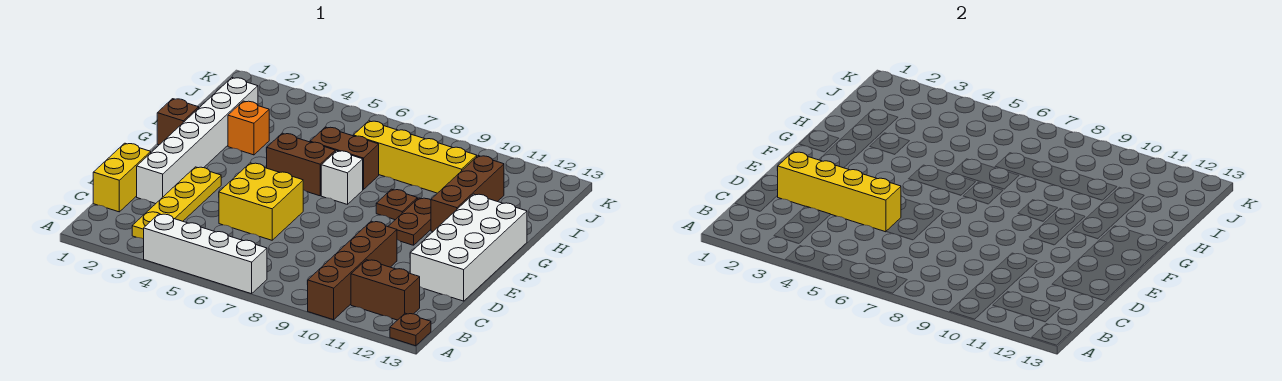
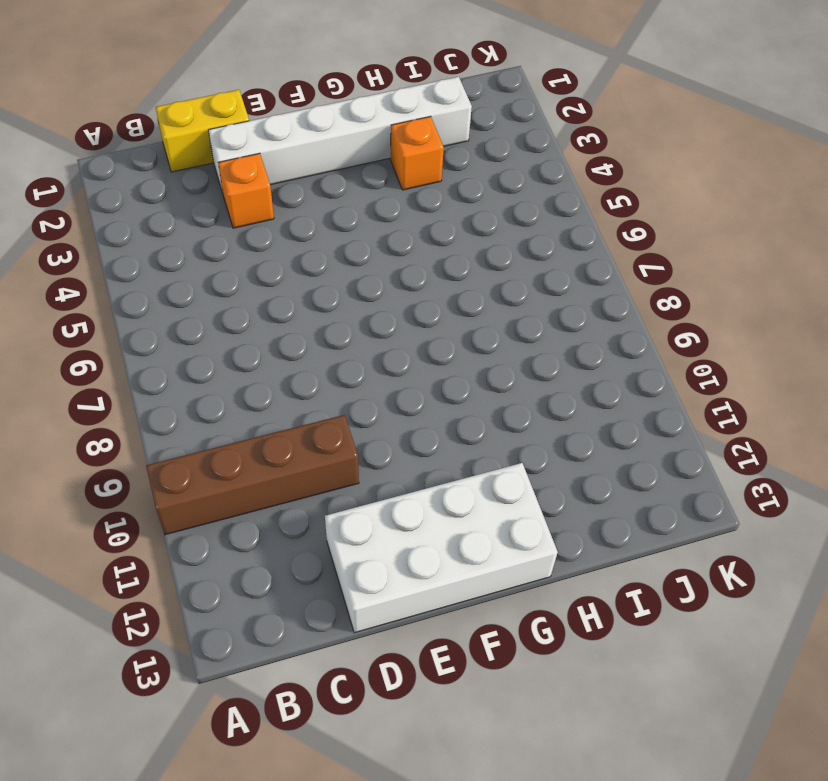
orange 1x1 brick [218,153,274,228] -> yellow 1x4 plate [132,167,221,239]
none -> white 1x4 brick [144,214,267,294]
none -> brown 1x1 plate [390,313,431,346]
none -> brown 1x2 brick [351,260,420,320]

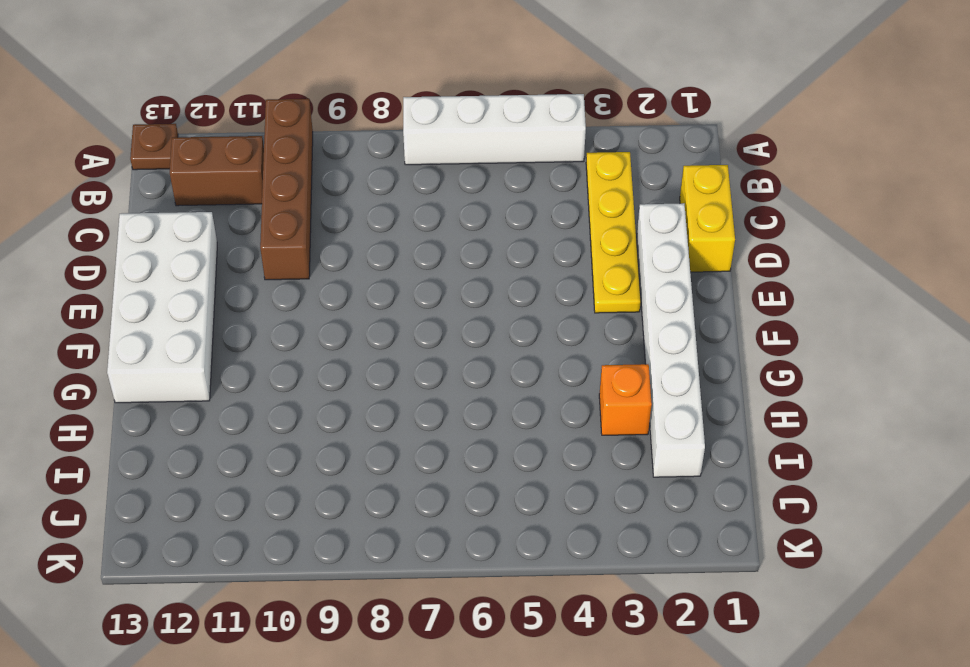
none -> yellow 2x2 brick [219,163,303,240]
none -> brown 1x2 plate [388,198,431,245]
none -> brown 1x1 brick [157,99,199,145]

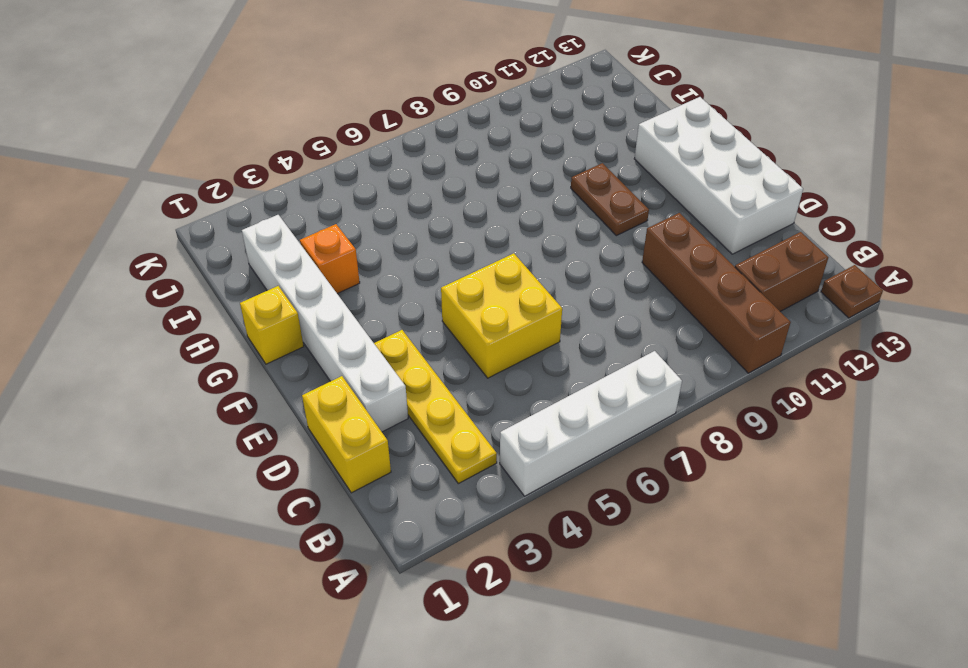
yellow 1x1 brick [240,286,304,364] -> brown 1x1 brick [157,99,199,145]
none -> brown 1x2 brick [267,133,335,196]
none -> white 1x1 brick [321,151,363,204]
none -> brown 1x1 plate [376,189,417,220]

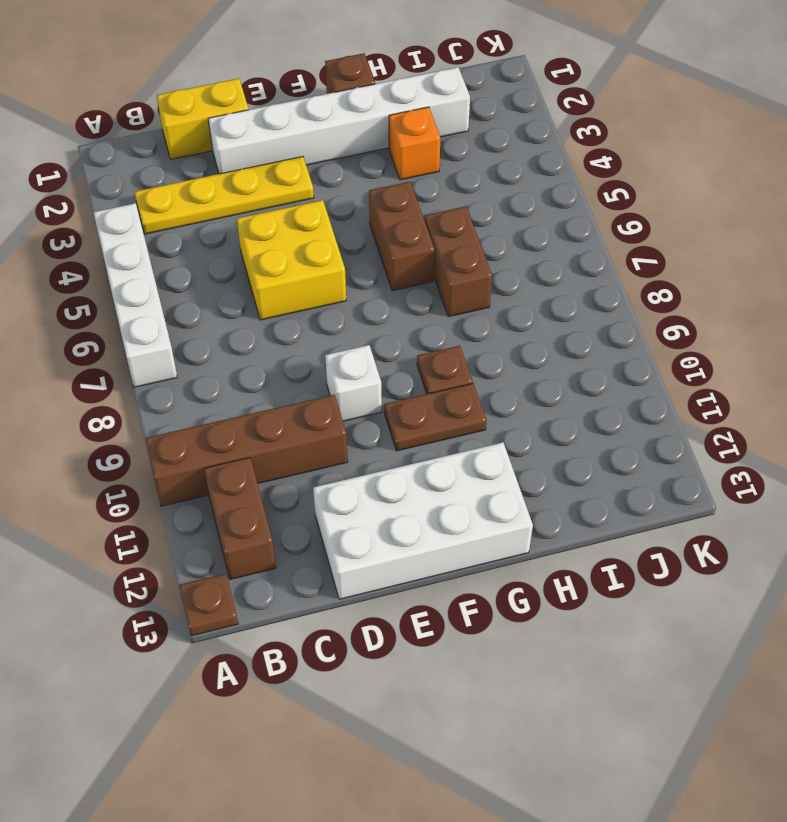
white 1x1 brick [325,345,382,421] -> white 1x1 brick moved to [321,151,363,204]
none -> brown 1x3 brick [431,156,504,232]
none -> yellow 1x4 brick [353,121,477,193]
none -> yellow 1x4 brick [777,152,901,232]

